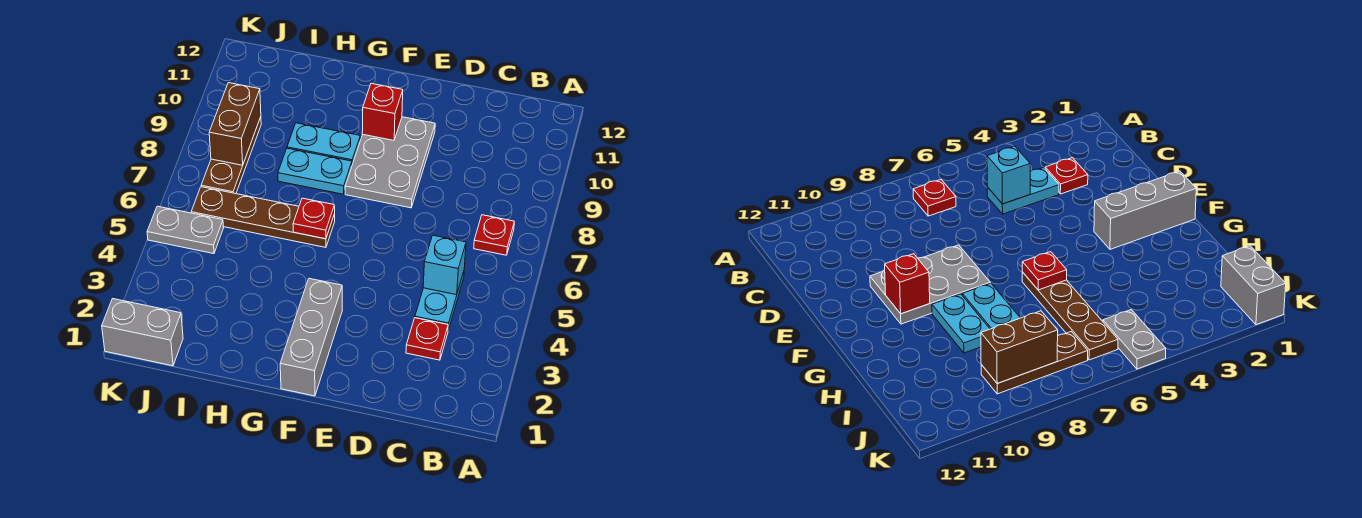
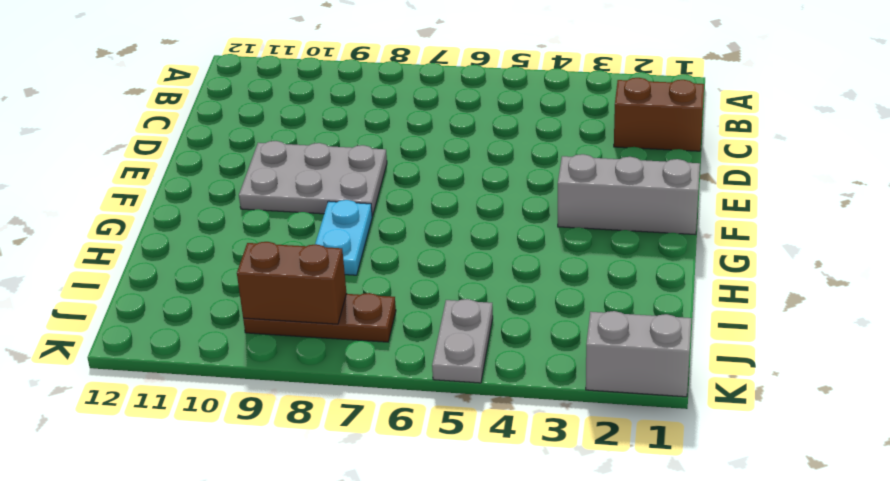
brown 1x2 brick [614,78,704,151] -> none
grey 1x2 brick [586,311,691,397] -> grey 1x2 brick turned to [102,299,183,366]
none -> red 1x1 plate [474,215,514,255]
none -> red 1x1 plate [406,318,448,360]
none -> cyan 1x2 plate [415,272,464,330]

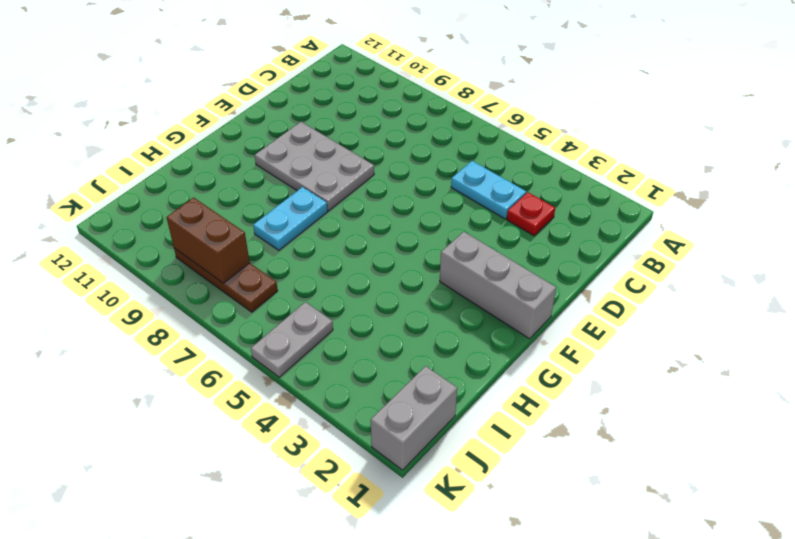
none -> red 1x1 plate [474,215,514,255]
none -> brown 1x4 plate [191,187,335,247]
none -> cyan 1x2 plate [287,123,360,164]

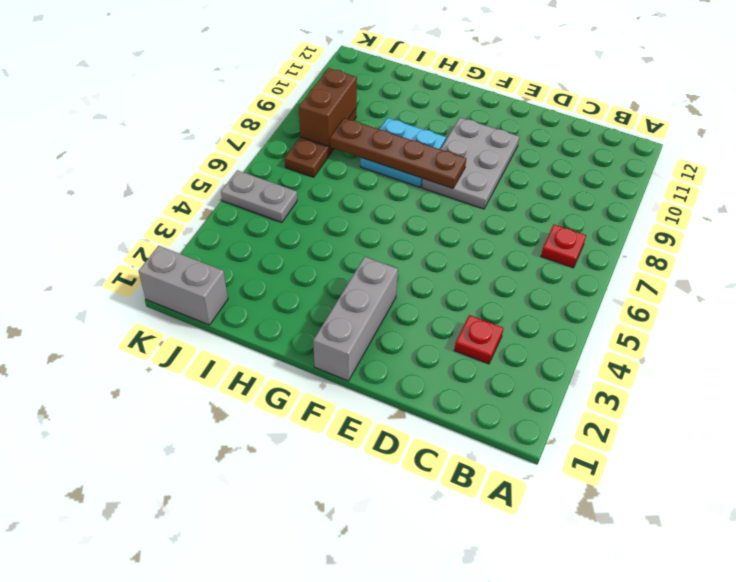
brown 1x4 plate [330,118,466,189] -> brown 1x4 plate moved to [191,187,335,247]
none -> cyan 1x2 plate [415,272,464,330]
none -> cyan 1x1 brick [423,235,466,295]
none -> red 1x1 brick [362,83,403,140]

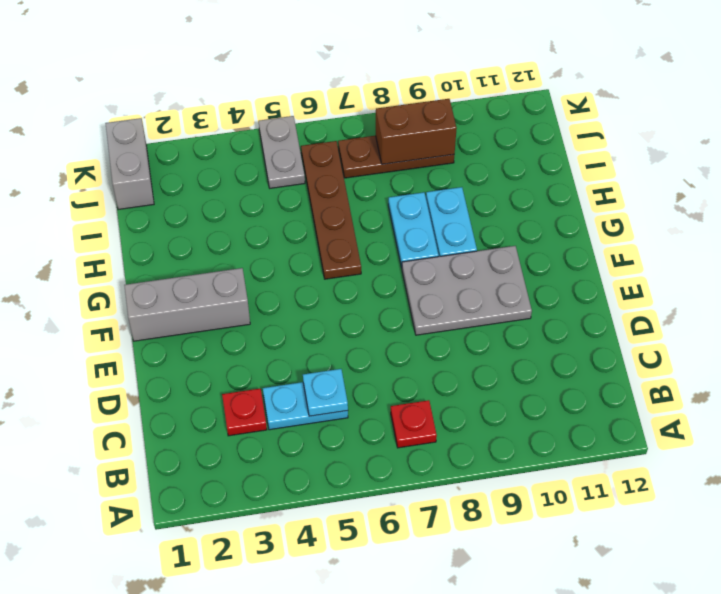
cyan 1x1 plate [303,369,348,416] -> cyan 1x1 brick [423,235,466,295]
none -> red 1x1 brick [362,83,403,140]
none -> red 1x1 plate [293,198,335,239]

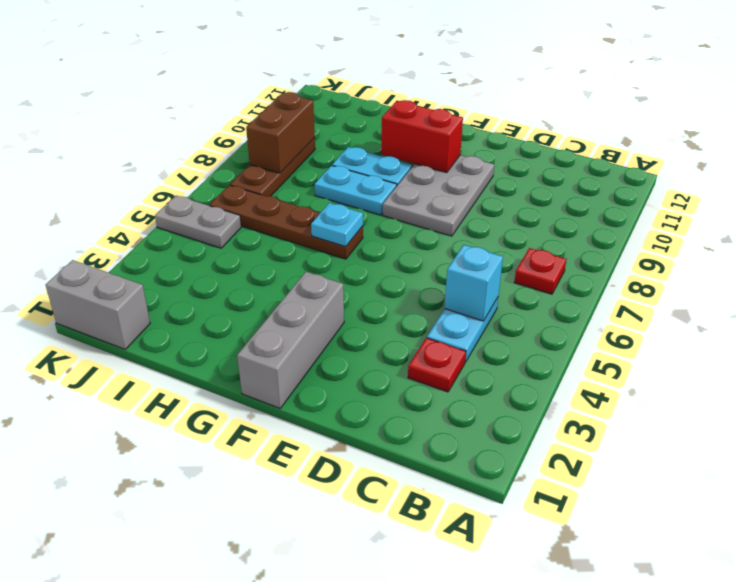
red 1x2 brick [381,100,463,173] -> red 1x1 brick [362,83,403,140]
cyan 1x1 plate [311,203,363,247] -> red 1x1 plate [293,198,335,239]

